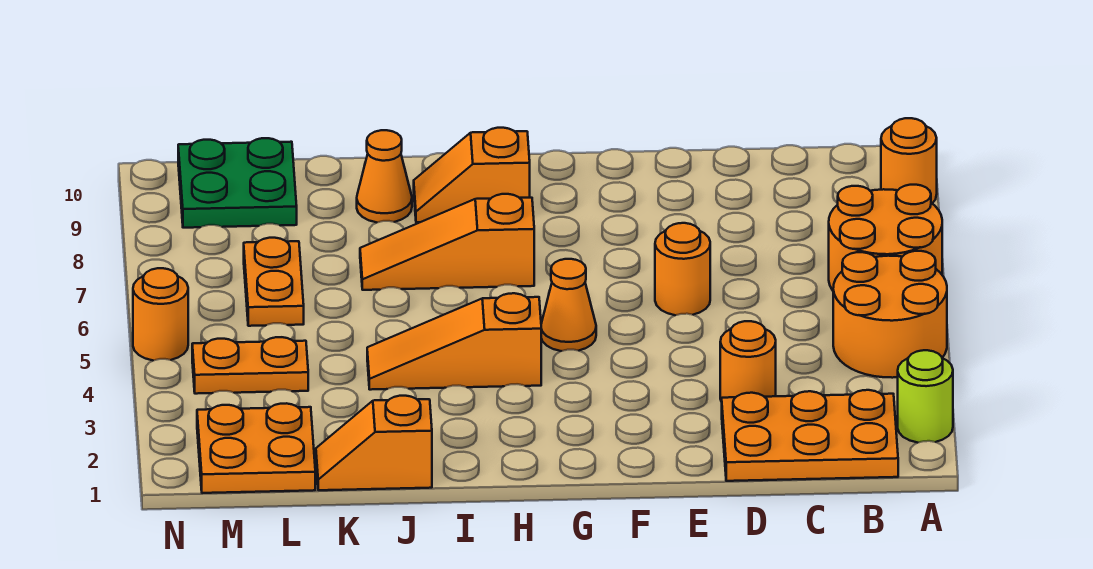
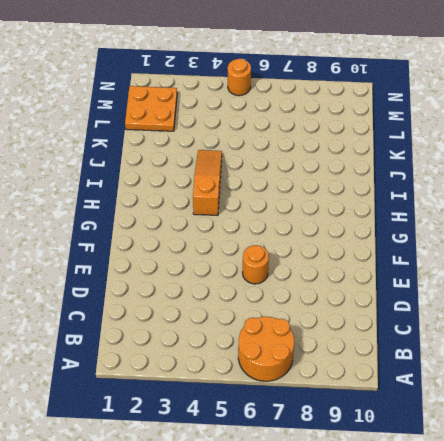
none -> lime 1x1 round brick [898,350,953,443]
none -> orange 2x2 round brick [833,251,947,378]
none -> orange 1x1 round brick [881,118,937,203]

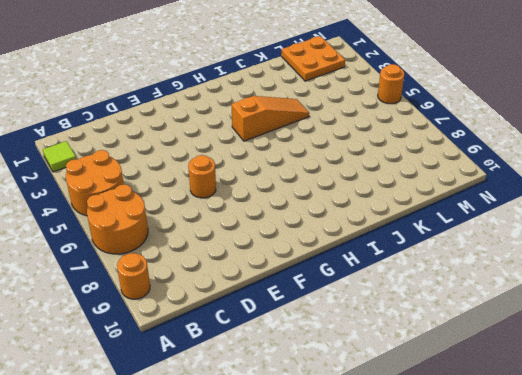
lime 1x1 tile [43,141,76,172] -> lime 1x1 round brick [898,350,953,443]
none -> orange 2x3 plate [722,390,898,481]
none -> orange 1x1 round brick [720,321,776,402]
none -> orange 1x1 cone [541,259,596,351]

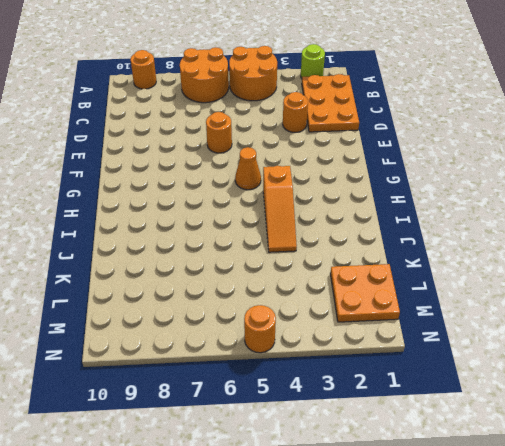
none -> orange 1x3 slope [360,194,534,290]
none -> orange 1x2 slope [414,128,530,222]
none -> orange 1x2 slope [316,396,432,490]

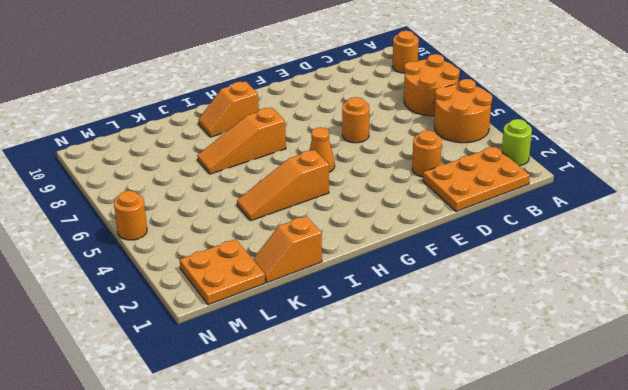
none -> orange 1x1 cone [357,130,412,222]
none -> orange 1x2 plate [192,337,308,394]
none -> orange 1x2 plate [244,238,304,326]

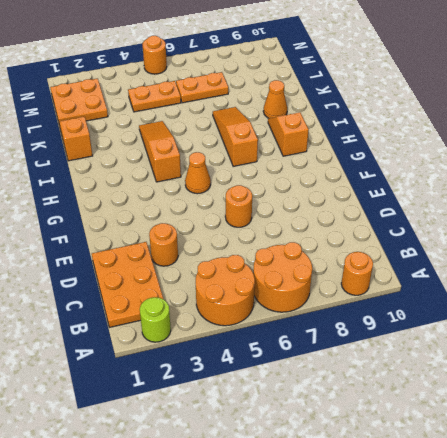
orange 1x2 plate [128,81,181,112] -> orange 1x2 plate turned to [192,337,308,394]
none -> green 2x2 plate [178,138,297,228]

